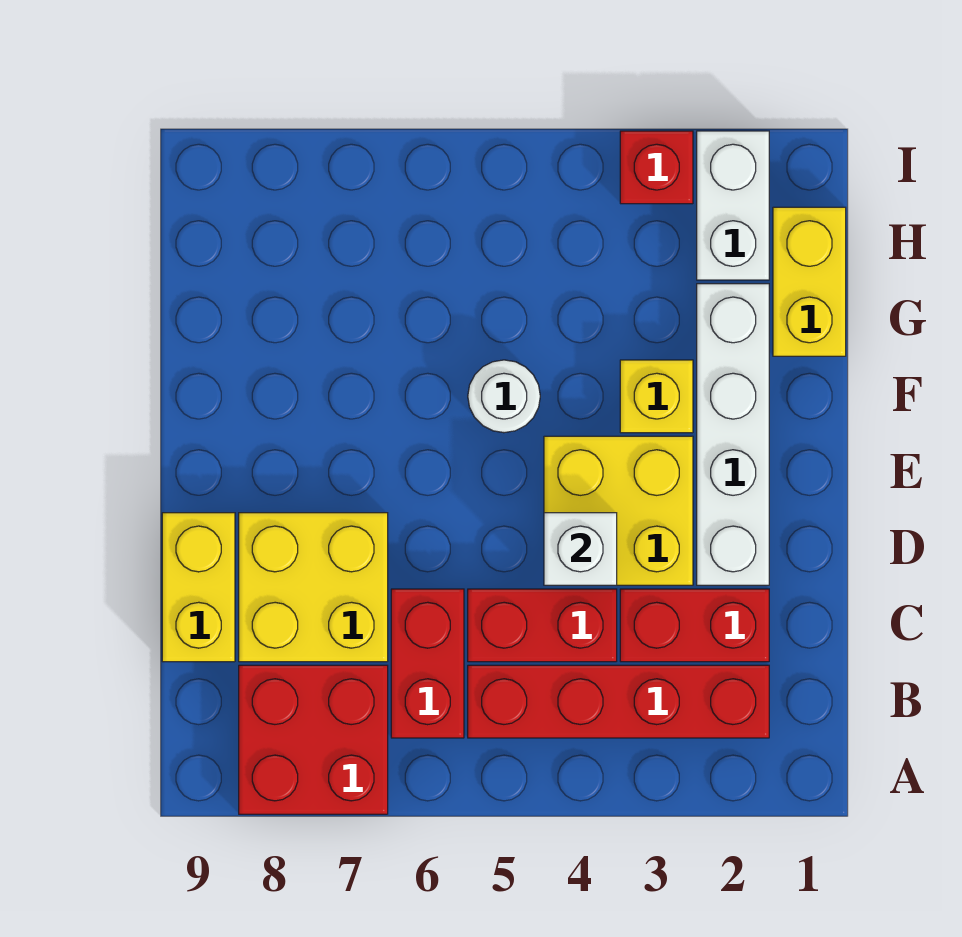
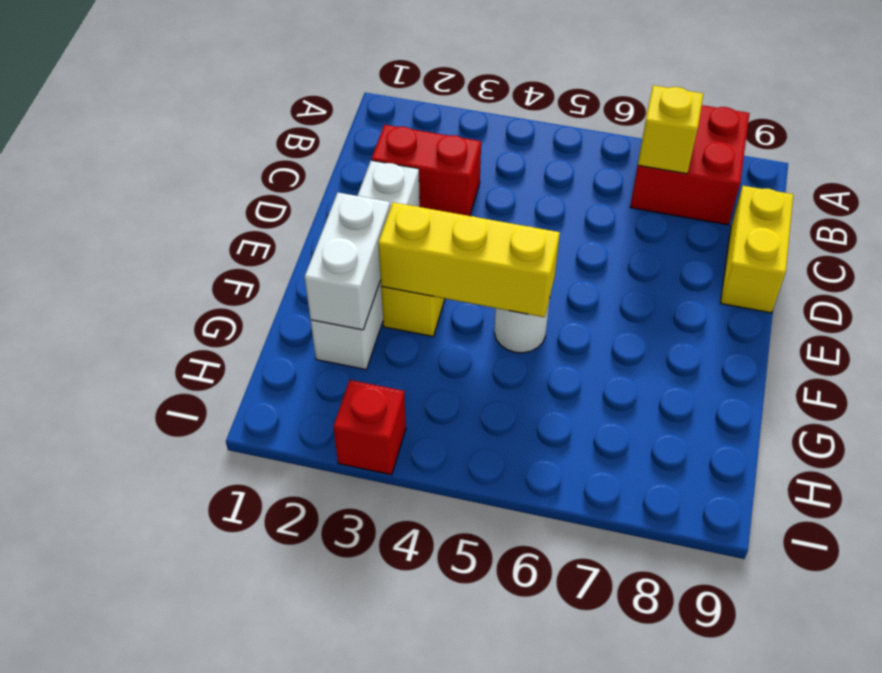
yellow 1x1 brick [638,85,703,174] -> none
white 1x2 brick [305,193,390,330] -> white 1x2 brick moved to [697,131,769,280]
yellow 1x3 brick [378,202,560,317] -> none
none -> red 1x4 brick [468,665,769,738]
none -> red 1x2 brick [391,589,464,738]
none -> red 1x2 brick [468,589,617,662]

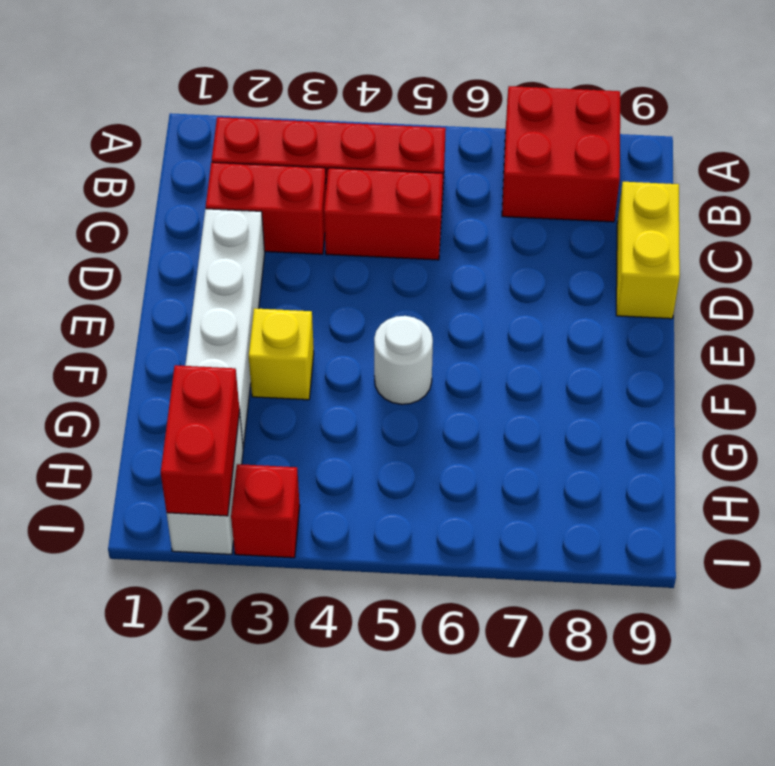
red 1x2 brick [161,365,240,516] -> red 1x2 brick moved to [391,589,464,738]
none -> yellow 2x2 brick [239,513,388,662]
none -> yellow 2x2 brick [544,436,693,585]
none -> yellow 1x2 brick [773,207,846,356]

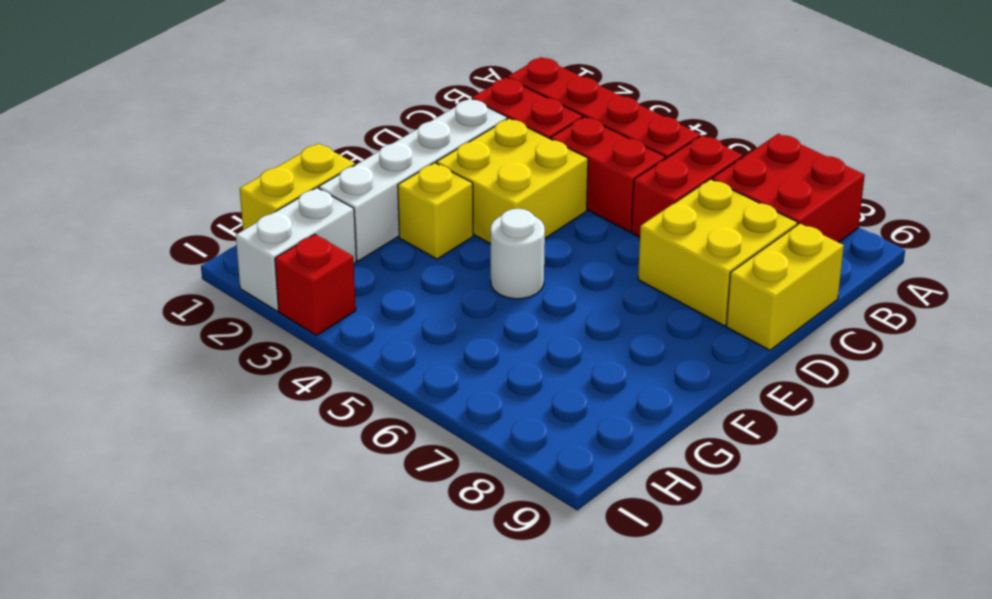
none -> white 1x1 brick [544,513,617,585]

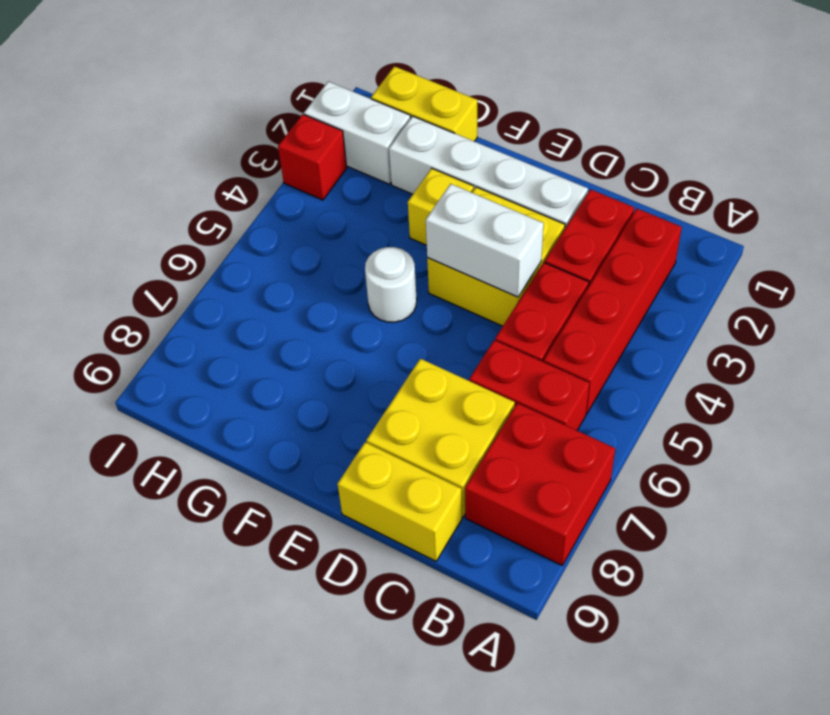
white 1x2 brick [426,184,544,297] -> white 1x1 brick [544,513,617,585]

